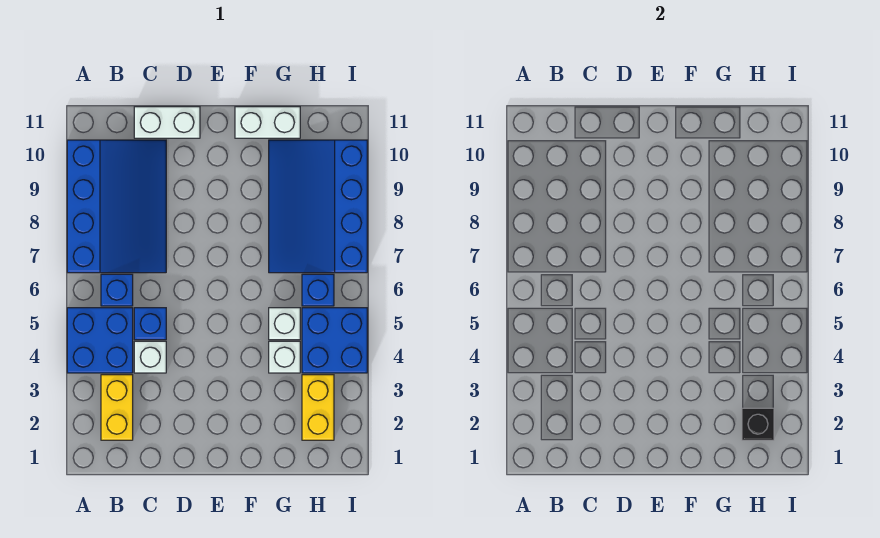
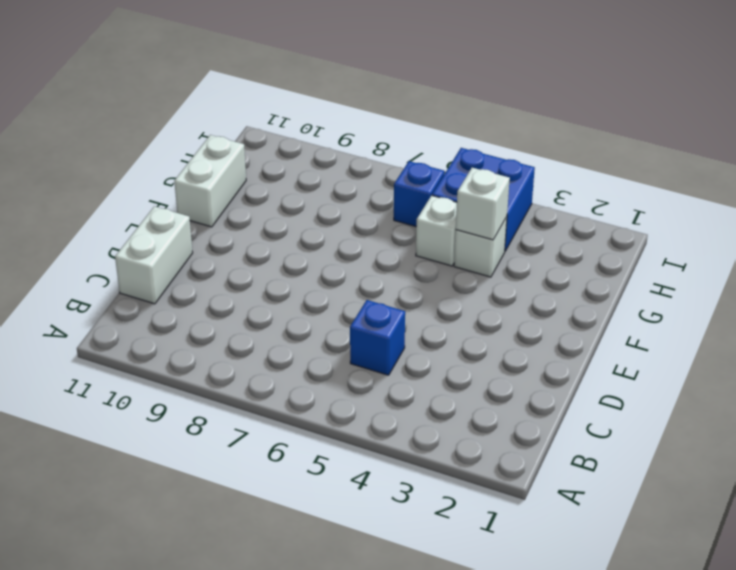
white 1x1 brick [456,168,510,240] -> white 1x1 brick moved to [134,341,166,373]
none -> blue 2x2 brick [67,308,133,373]
none -> blue 3x4 slope [67,140,166,273]
none -> yellow 1x2 brick [101,375,133,440]

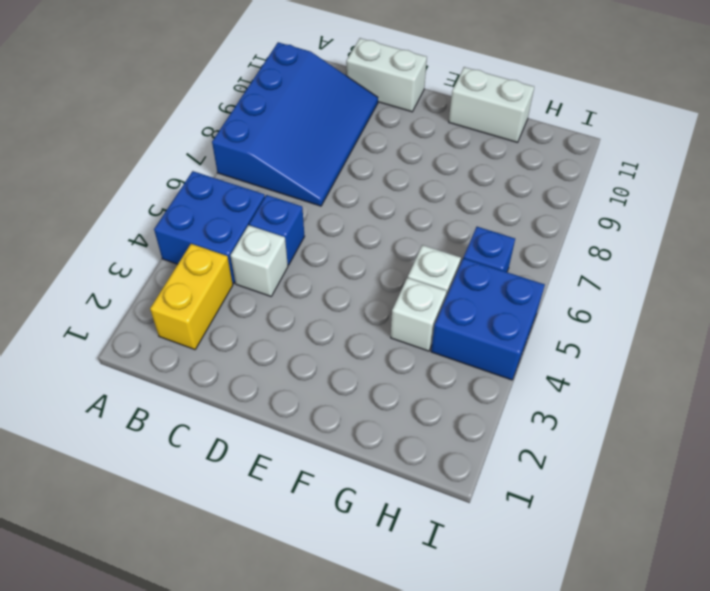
none -> blue 1x1 brick [101,274,133,306]
none -> blue 3x4 slope [269,140,367,273]
none -> yellow 1x2 brick [302,375,334,440]

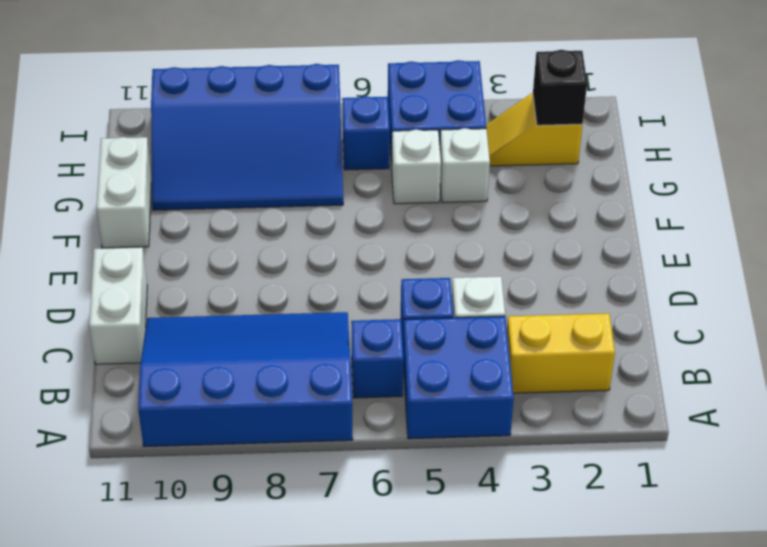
yellow 1x2 slope [486,93,583,166] -> yellow 1x2 brick [302,375,334,440]

